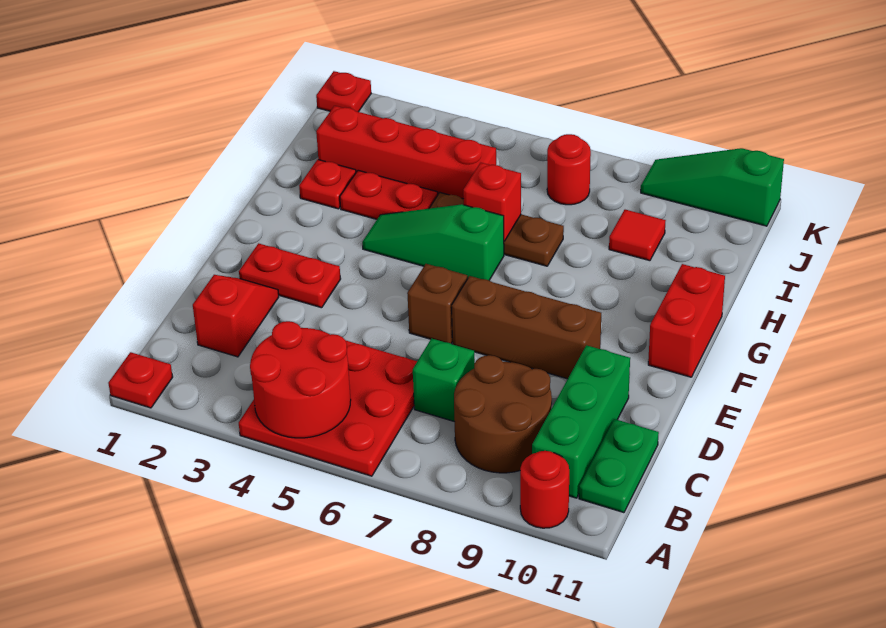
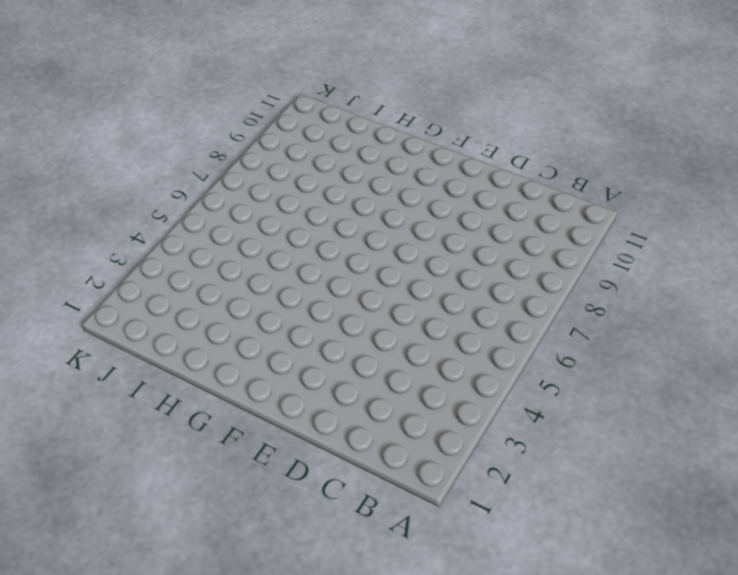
none -> red 1x1 plate [108,352,173,408]
none -> red 3x3 plate [239,341,417,476]
none -> red 1x1 round brick [520,451,569,528]

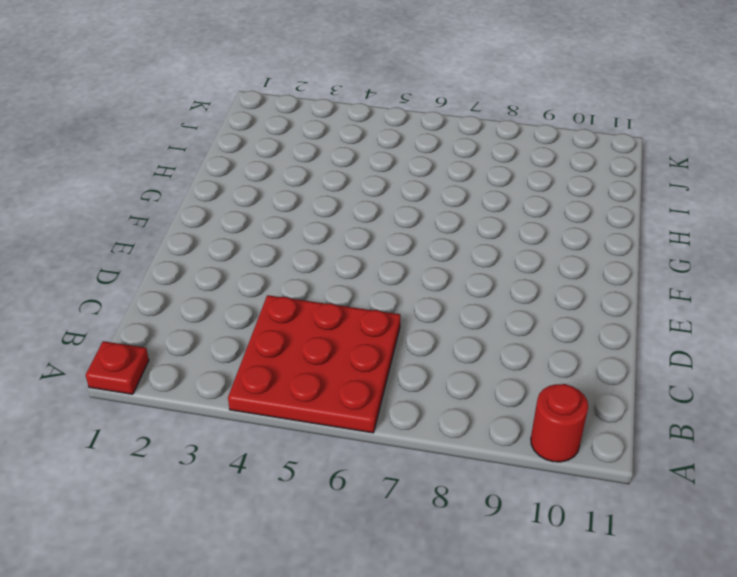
none -> brown 2x2 round brick [454,355,552,473]
none -> green 1x3 brick [532,345,630,498]
none -> green 1x2 plate [579,419,659,513]

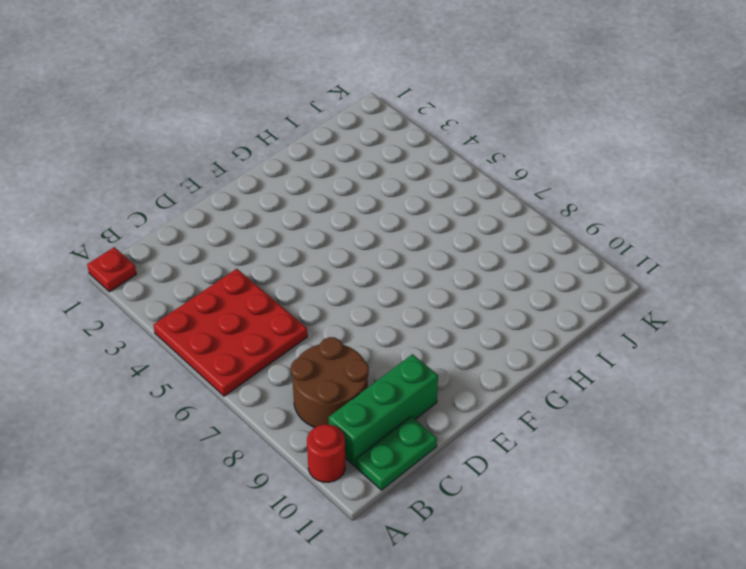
none -> red 1x2 slope [193,275,279,357]
none -> green 1x1 brick [413,338,475,422]
none -> red 1x2 plate [239,243,341,308]

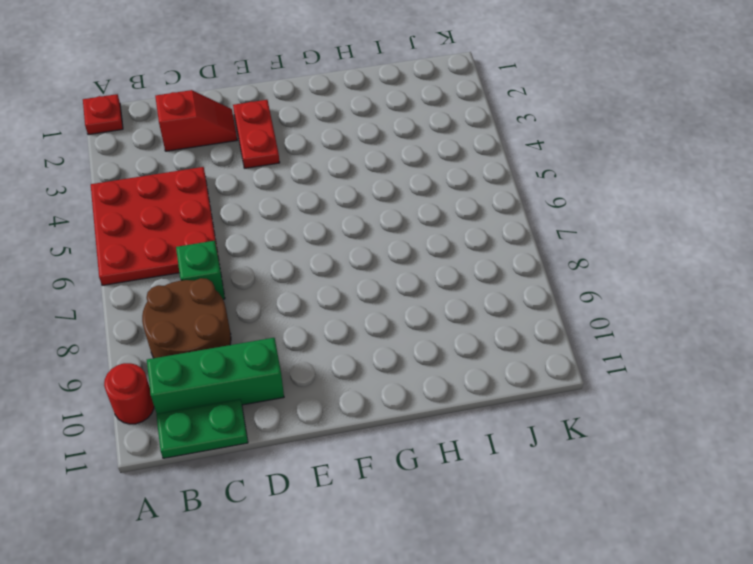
none -> brown 1x1 brick [407,264,467,344]
none -> brown 1x3 brick [452,276,601,379]
none -> red 1x2 brick [648,264,725,377]

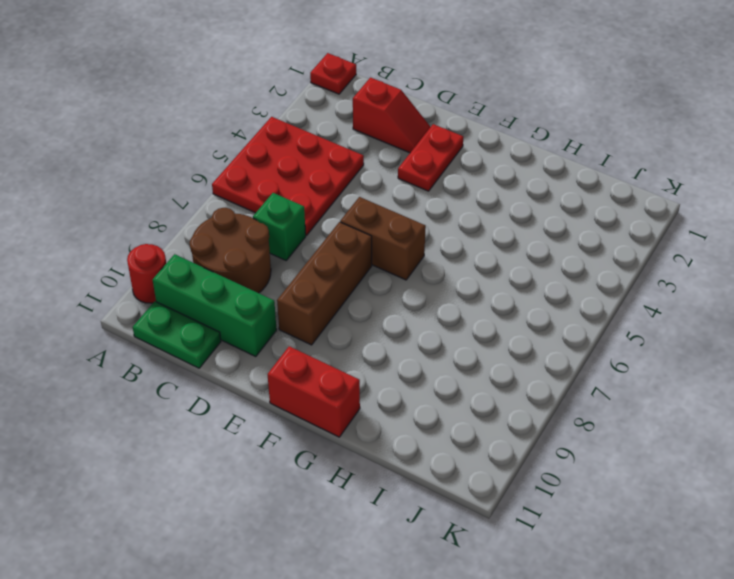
brown 1x2 brick [340,197,426,280] -> brown 1x1 brick [407,264,467,344]
none -> green 1x3 slope [362,204,504,280]
none -> red 1x1 plate [299,159,356,209]
none -> red 1x2 plate [340,170,438,219]

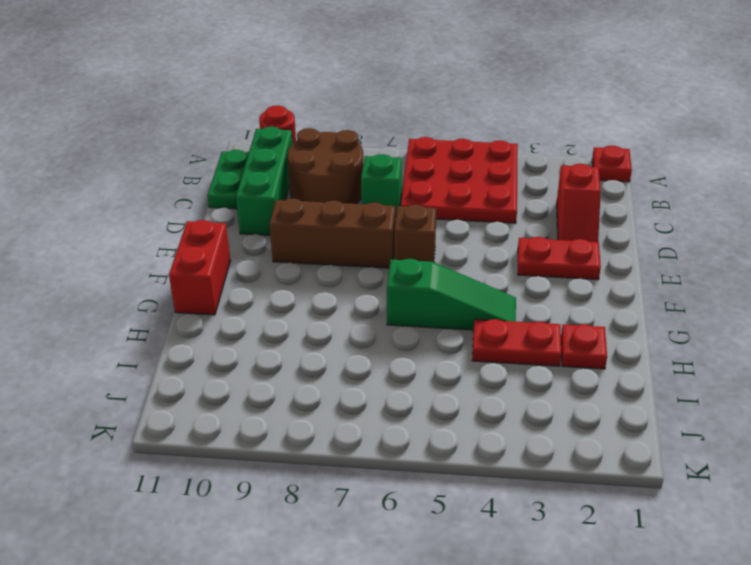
none -> brown 1x3 plate [430,193,564,266]
none -> red 1x4 brick [316,106,496,199]
none -> red 1x1 tile [609,210,666,261]

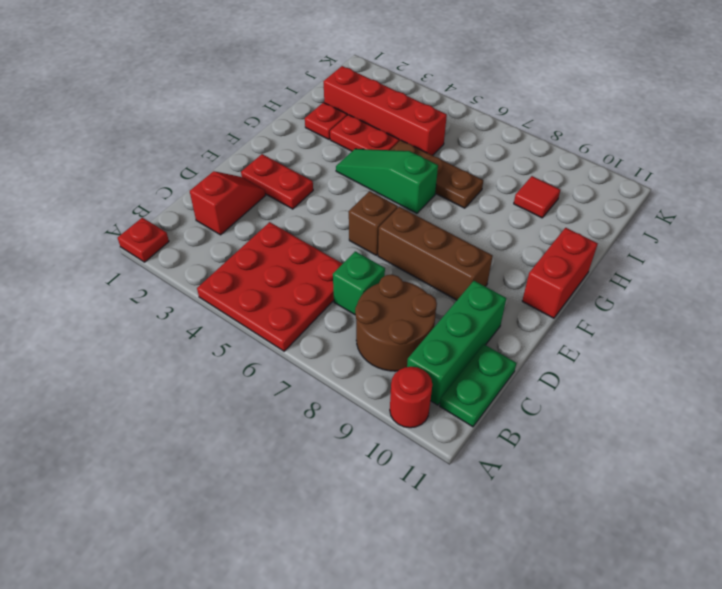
none -> red 1x1 round brick [547,134,591,205]
none -> red 1x1 plate [316,71,371,112]
none -> green 1x3 slope [641,148,784,226]

